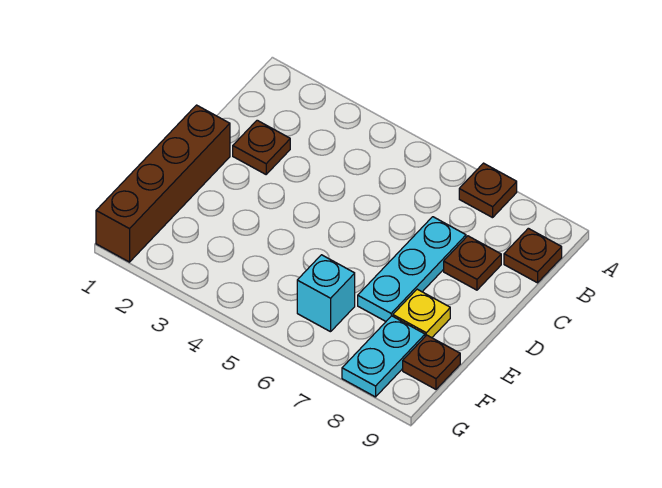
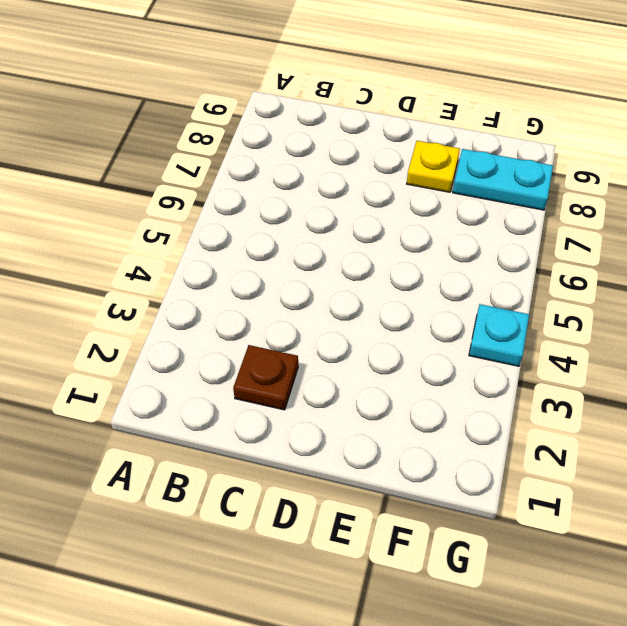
cyan 1x1 plate [469,304,529,366] -> none
none -> brown 1x1 plate [459,163,517,218]
none -> brown 1x1 plate [504,228,562,283]

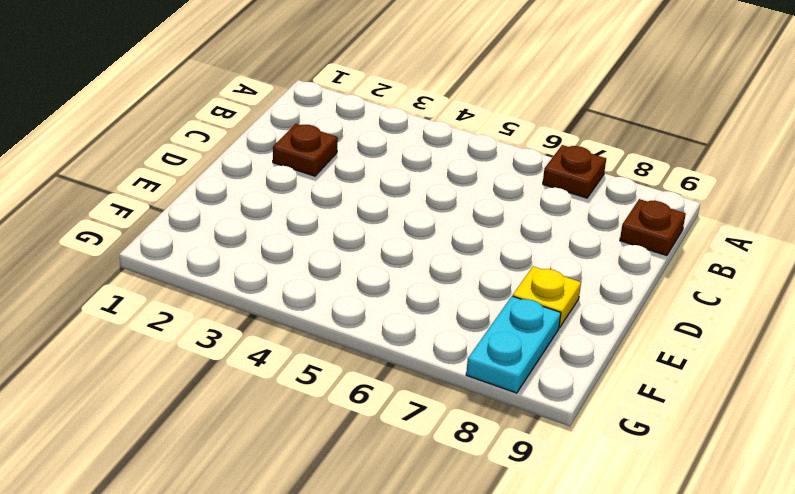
none -> cyan 1x3 plate [358,217,466,321]
none -> brown 1x1 plate [444,236,501,290]

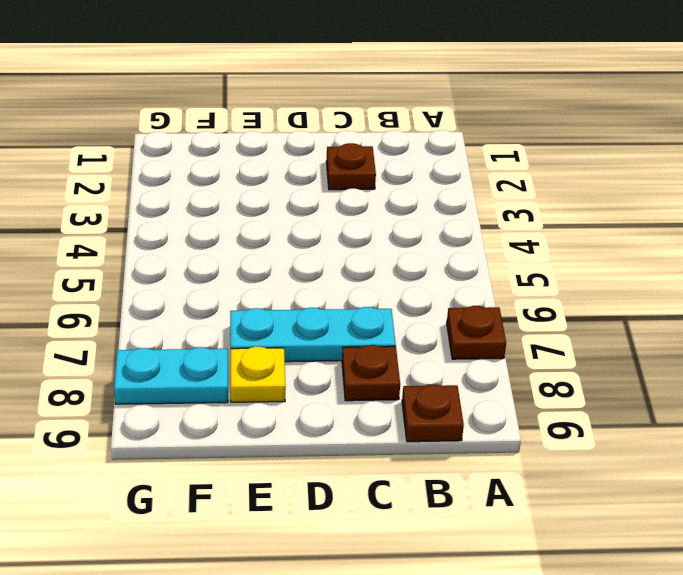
none -> brown 1x4 brick [96,105,230,262]
none -> cyan 1x1 brick [297,255,355,332]

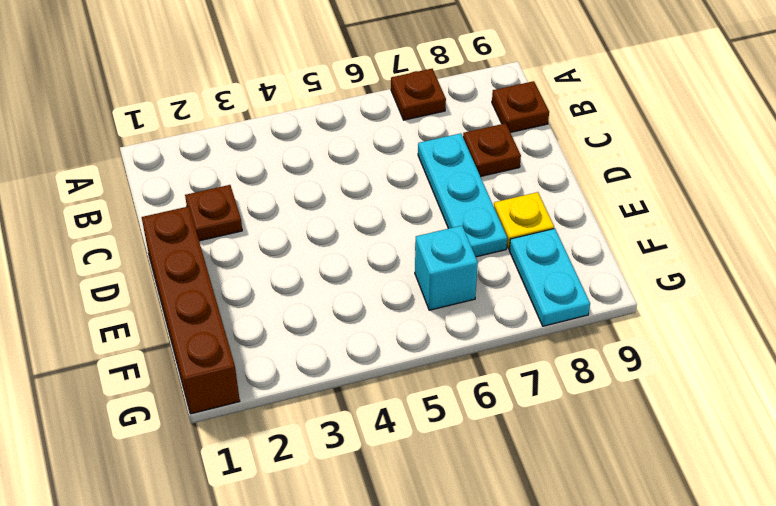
none -> brown 1x1 plate [403,335,460,389]

